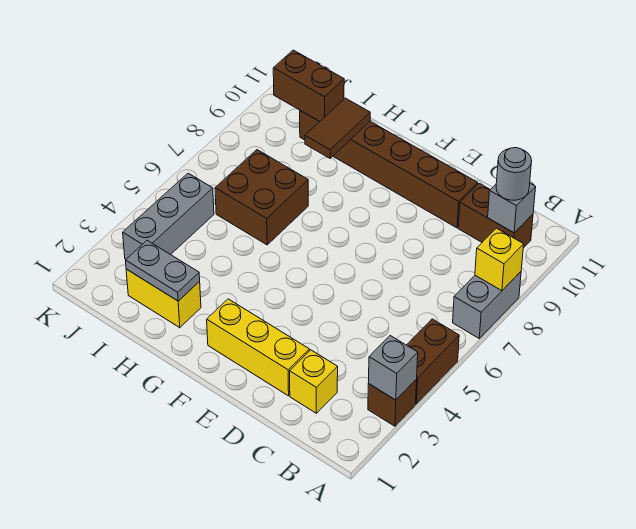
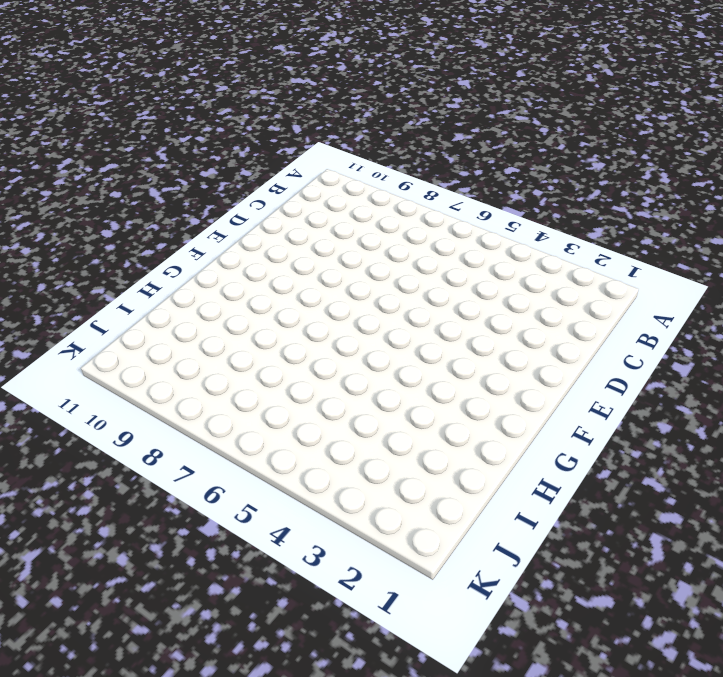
none -> brown 1x1 brick [368,379,417,426]
none -> brown 1x2 brick [407,319,459,404]
none -> grey 1x2 brick [453,272,521,338]

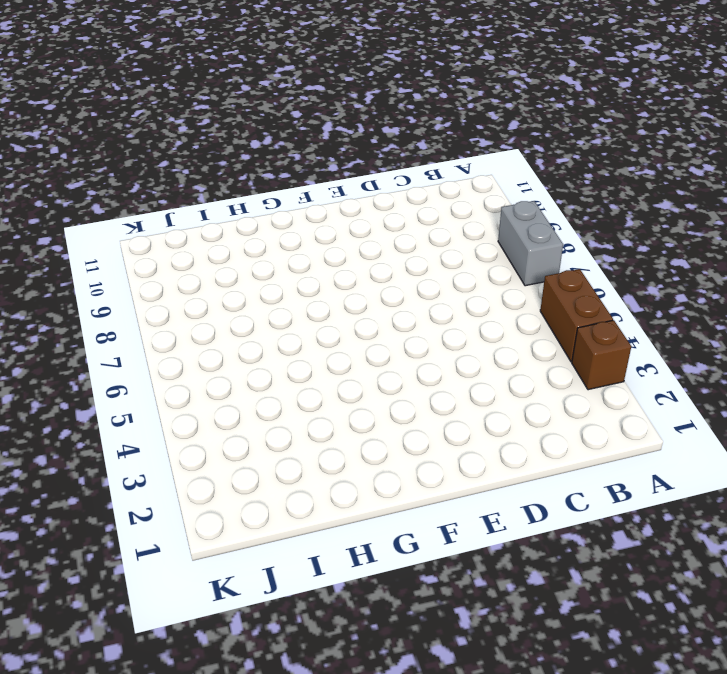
none -> brown 1x2 brick [458,183,533,248]
none -> yellow 1x1 brick [290,350,338,413]
none -> yellow 1x3 brick [207,299,309,396]

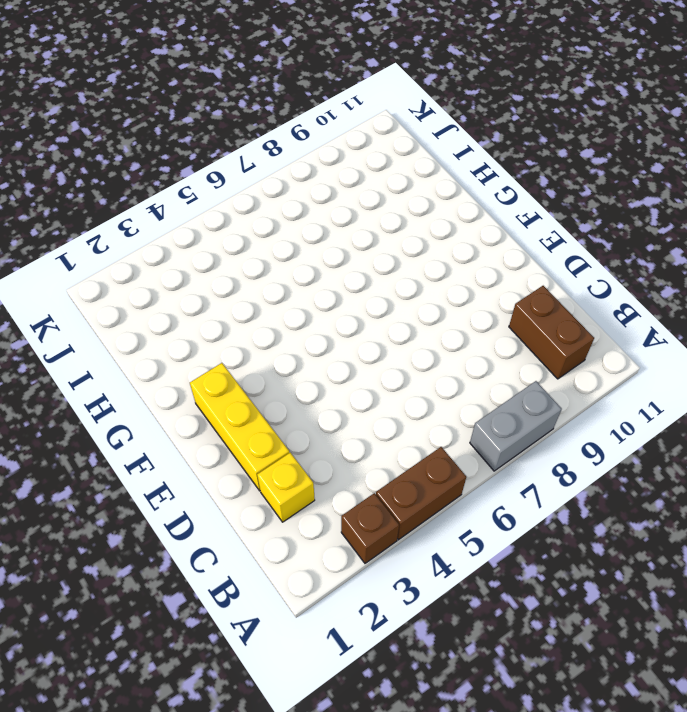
none -> brown 1x6 brick [300,111,478,228]
none -> yellow 1x2 brick [126,269,201,328]
none -> brown 2x2 brick [215,150,308,245]

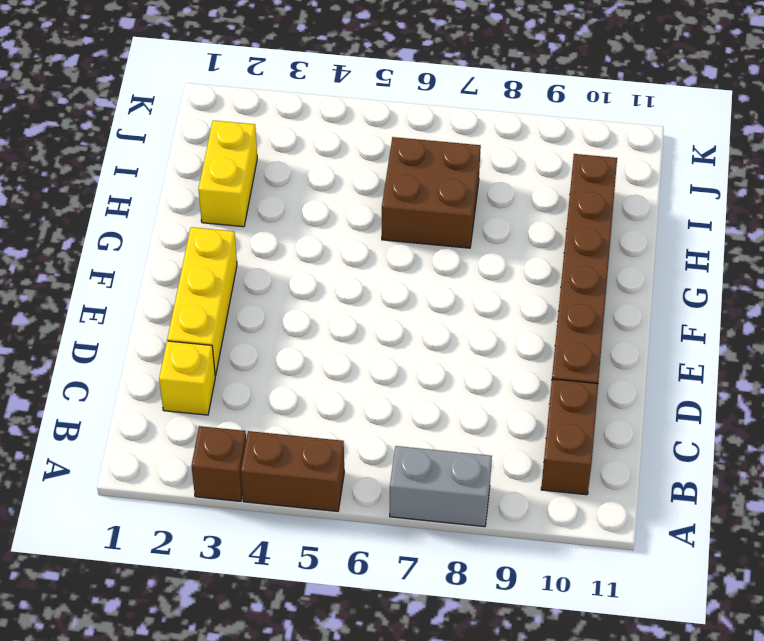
none -> grey 1x3 brick [123,173,214,259]
none -> grey 1x1 brick [368,336,418,400]
none -> yellow 1x1 brick [475,228,524,291]

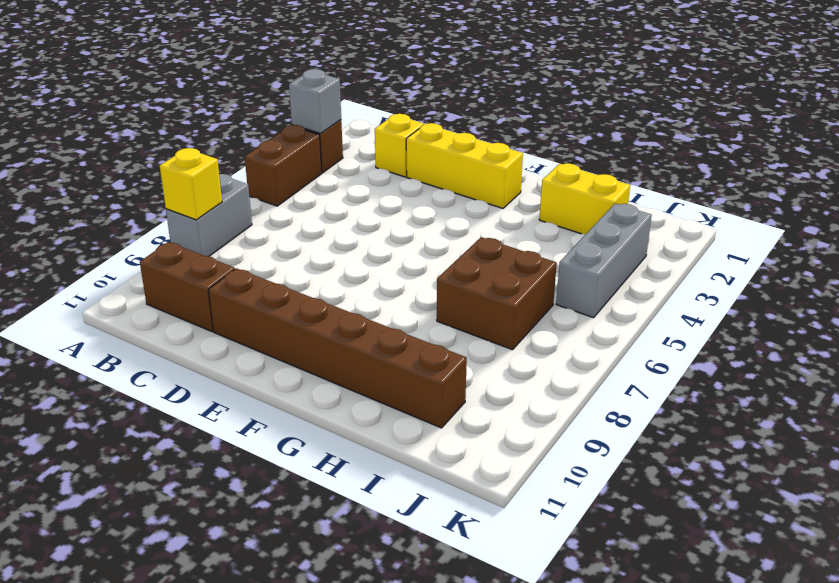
none -> grey 1x1 brick [488,183,536,233]
none -> grey 1x2 plate [125,240,200,301]
none -> brown 1x2 tile [305,98,370,158]

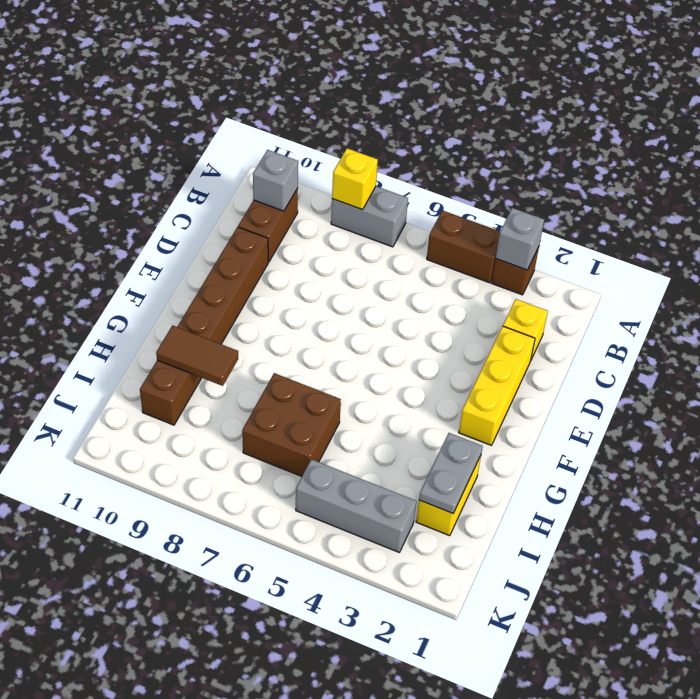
none -> brown 1x2 brick [273,50,344,122]
none -> grey 1x1 round brick [496,148,532,200]

